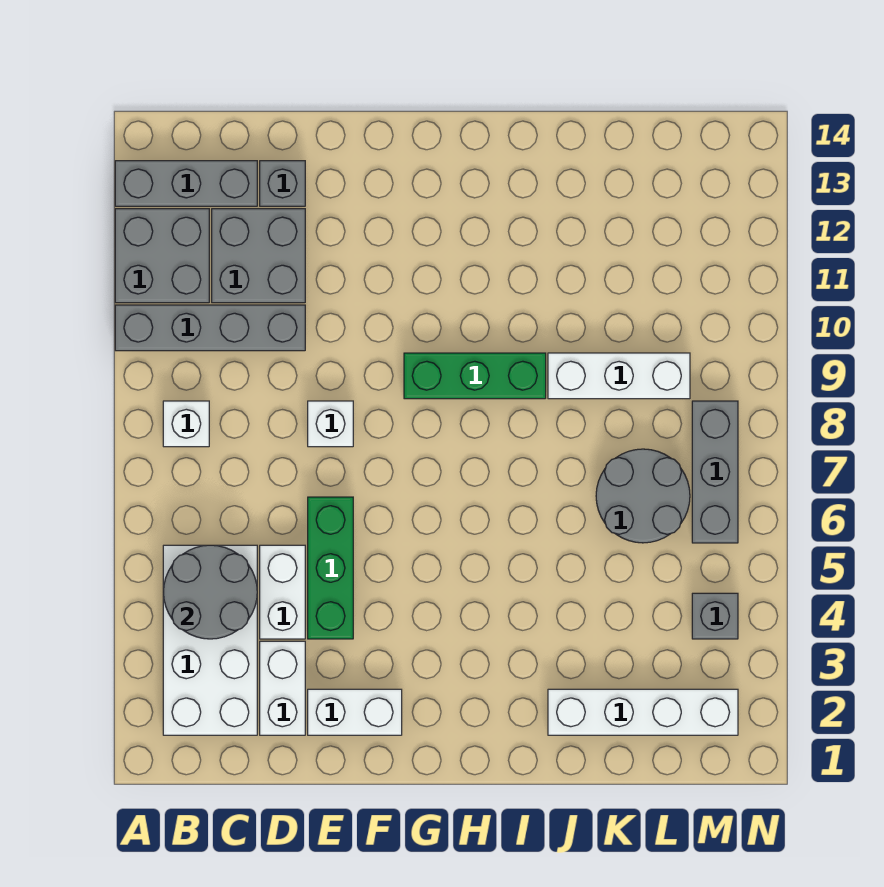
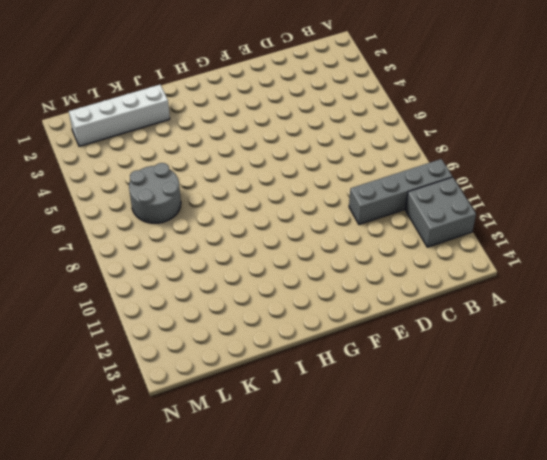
none -> grey 1x3 brick [115,161,257,206]
none -> white 2x4 brick [163,545,257,735]
none -> white 1x1 brick [163,401,209,447]

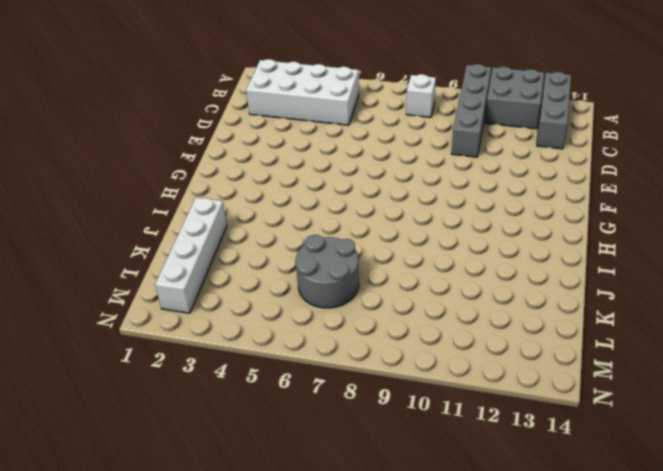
none -> grey 2x2 brick [212,209,305,303]
none -> white 1x2 brick [260,641,305,735]
none -> white 1x2 brick [260,545,305,639]

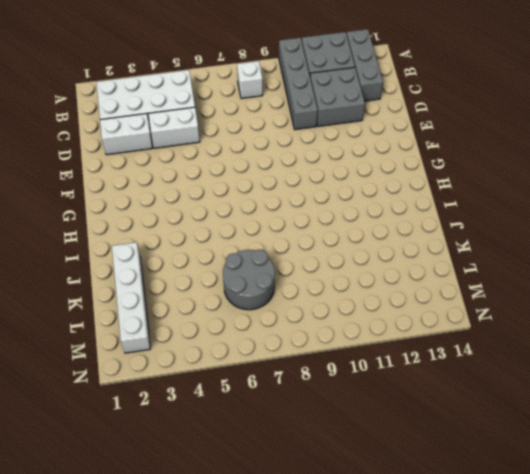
none -> grey 1x1 brick [260,161,305,206]
none -> white 1x2 brick [308,689,402,735]
none -> green 1x3 brick [308,497,353,639]

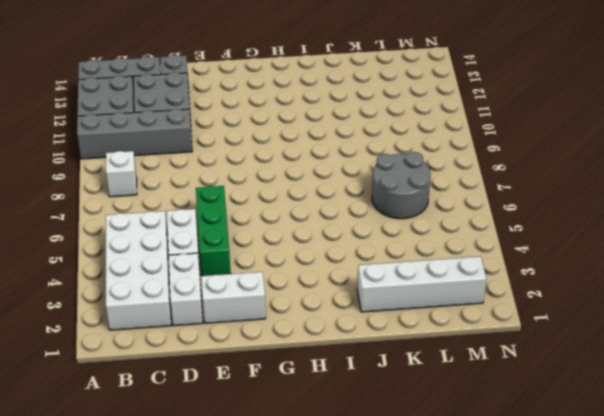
none -> white 1x1 brick [308,401,353,447]
none -> green 1x3 brick [404,353,546,399]
none -> white 1x3 brick [548,353,690,399]

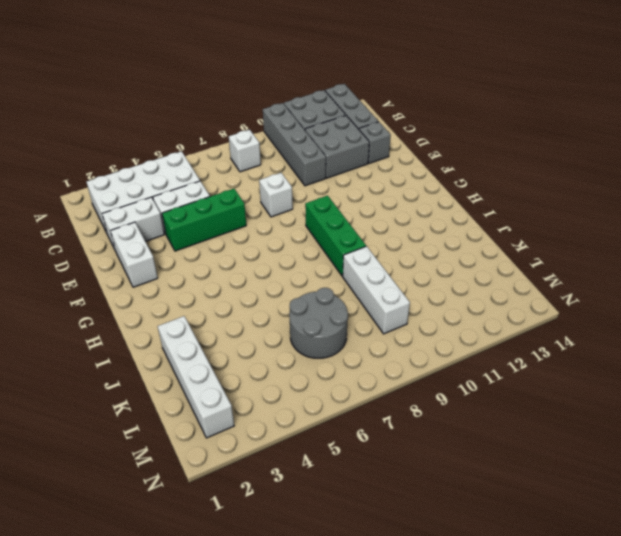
none -> grey 1x1 brick [692,593,738,639]
none -> grey 1x3 brick [692,401,738,543]
none -> grey 2x2 round brick [163,545,257,639]

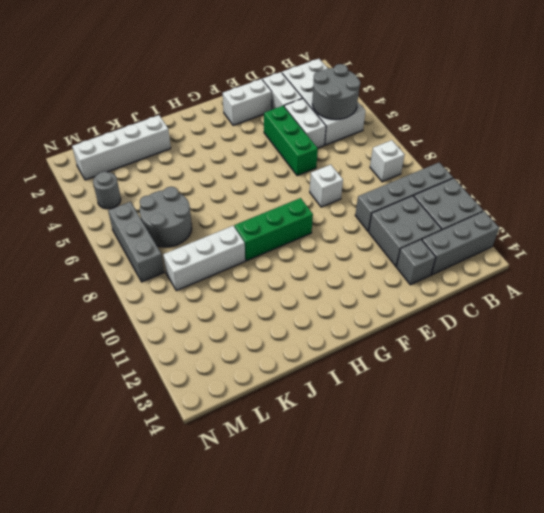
grey 1x1 round brick [93,172,121,209] -> grey 1x1 brick [692,593,738,639]

